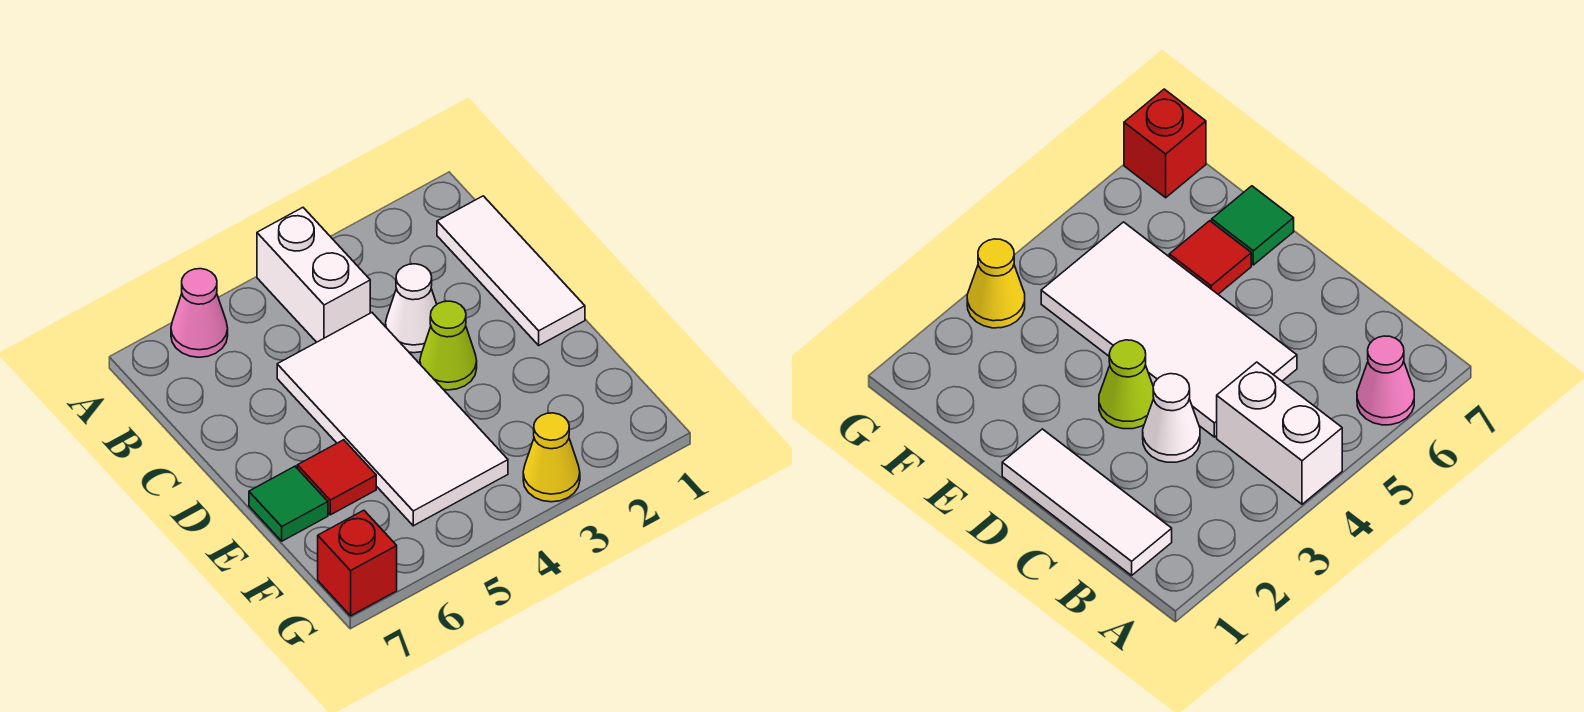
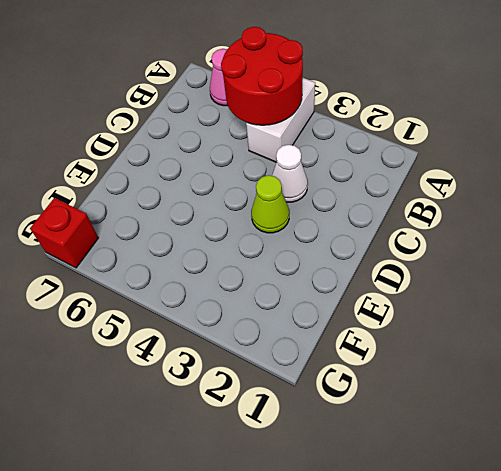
red 2x2 round brick [221,27,303,125] -> none
none -> white 1x3 tile [437,196,585,345]
none -> white 2x4 tile [277,313,508,526]

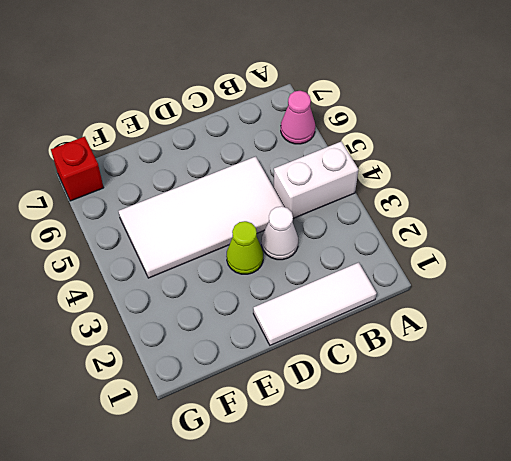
none -> red 1x1 tile [297,440,376,515]
none -> green 1x1 tile [249,466,328,541]

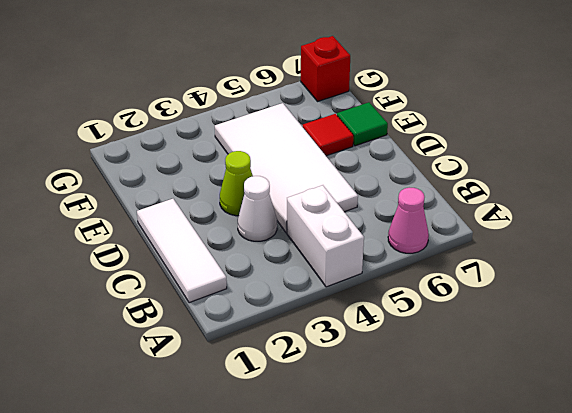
none -> yellow 1x1 cone [523,413,580,502]

